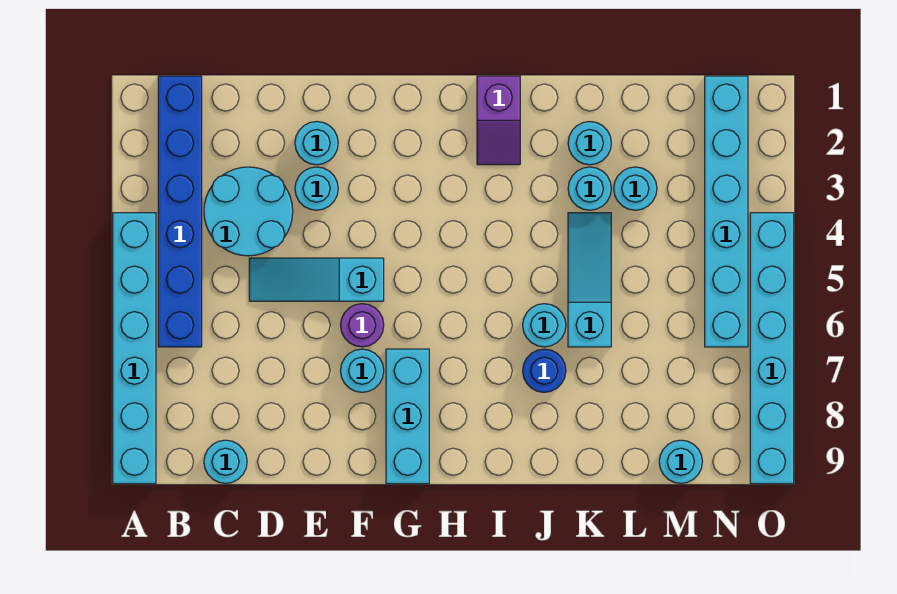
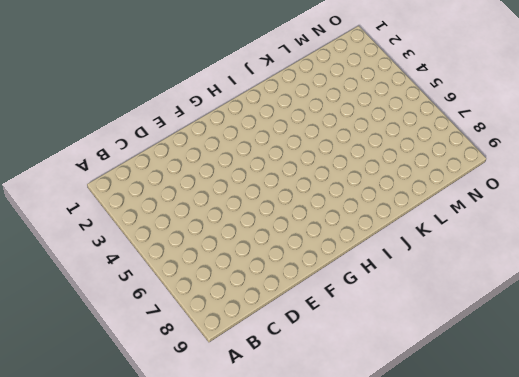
none -> cyan 1x6 brick [113,213,156,484]
none -> blue 1x6 brick [158,76,202,347]
none -> cyan 2x2 round brick [204,167,293,256]

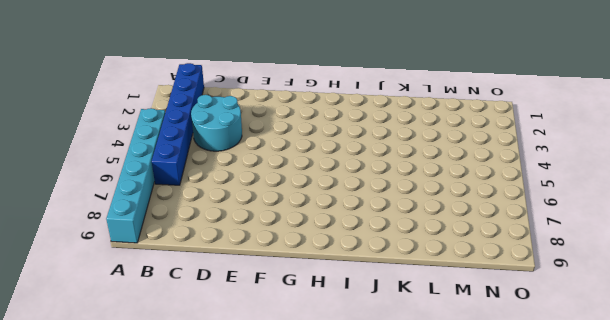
none -> cyan 1x1 round brick [204,440,247,483]
none -> cyan 1x3 slope [249,258,384,301]
none -> cyan 1x1 round brick [295,122,338,165]

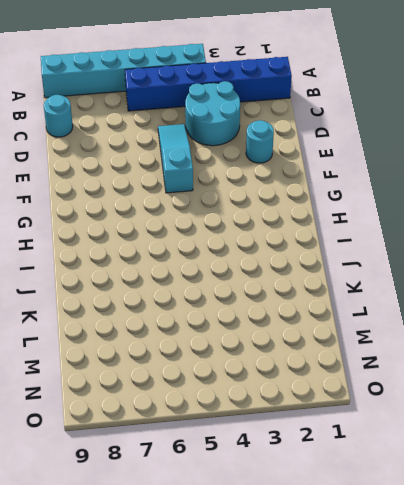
none -> cyan 1x1 round brick [295,167,338,210]
none -> purple 1x1 round brick [340,304,384,347]
none -> cyan 1x1 round brick [340,349,384,392]

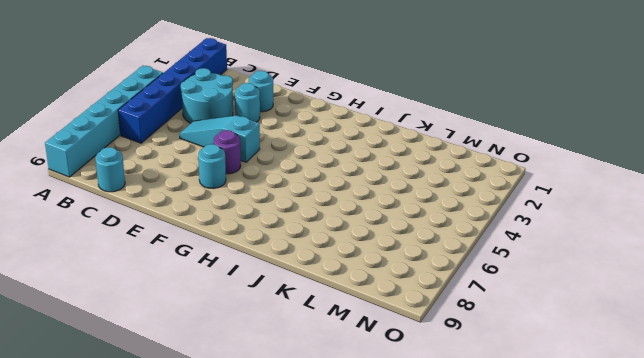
none -> cyan 1x3 brick [386,349,429,484]
none -> purple 1x2 slope [477,76,520,165]
none -> cyan 1x1 round brick [523,304,566,347]

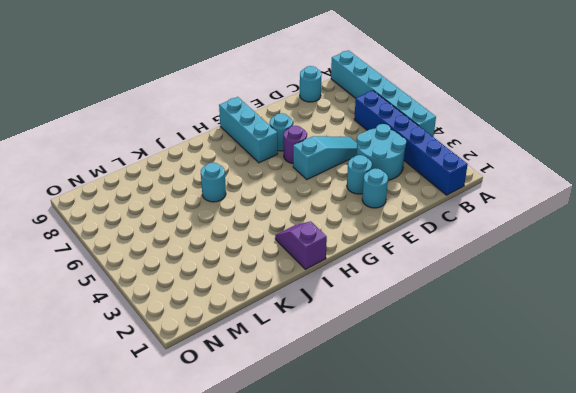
none -> blue 1x1 round brick [523,349,566,392]
none -> cyan 1x1 round brick [568,122,611,165]
none -> cyan 1x1 round brick [568,167,611,210]

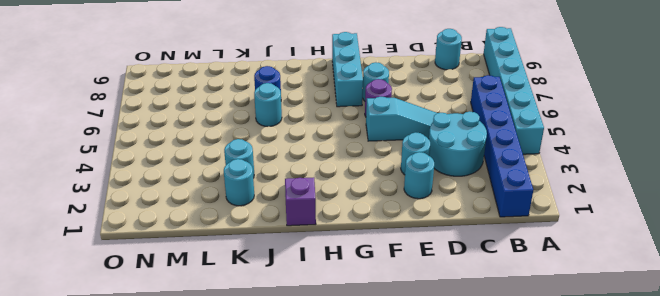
none -> cyan 1x3 slope [568,213,611,347]
none -> cyan 1x1 round brick [614,167,657,210]
none -> cyan 1x1 round brick [659,440,702,483]

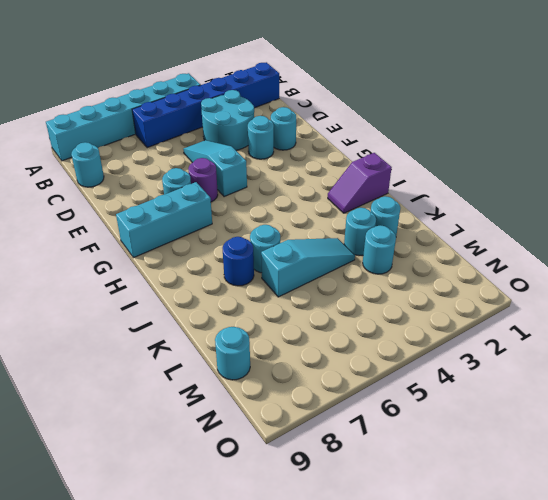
none -> cyan 1x6 brick [705,76,748,347]
none -> cyan 1x6 brick [750,213,794,484]

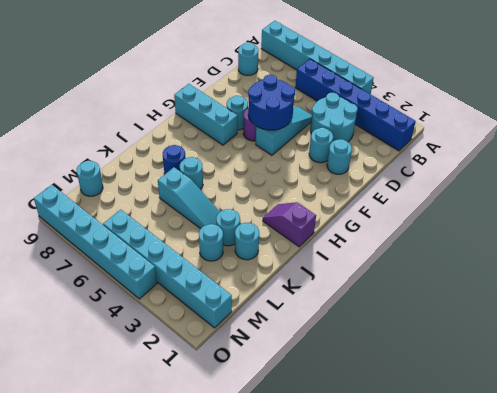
blue 2x2 round brick [248,75,295,130] -> none

